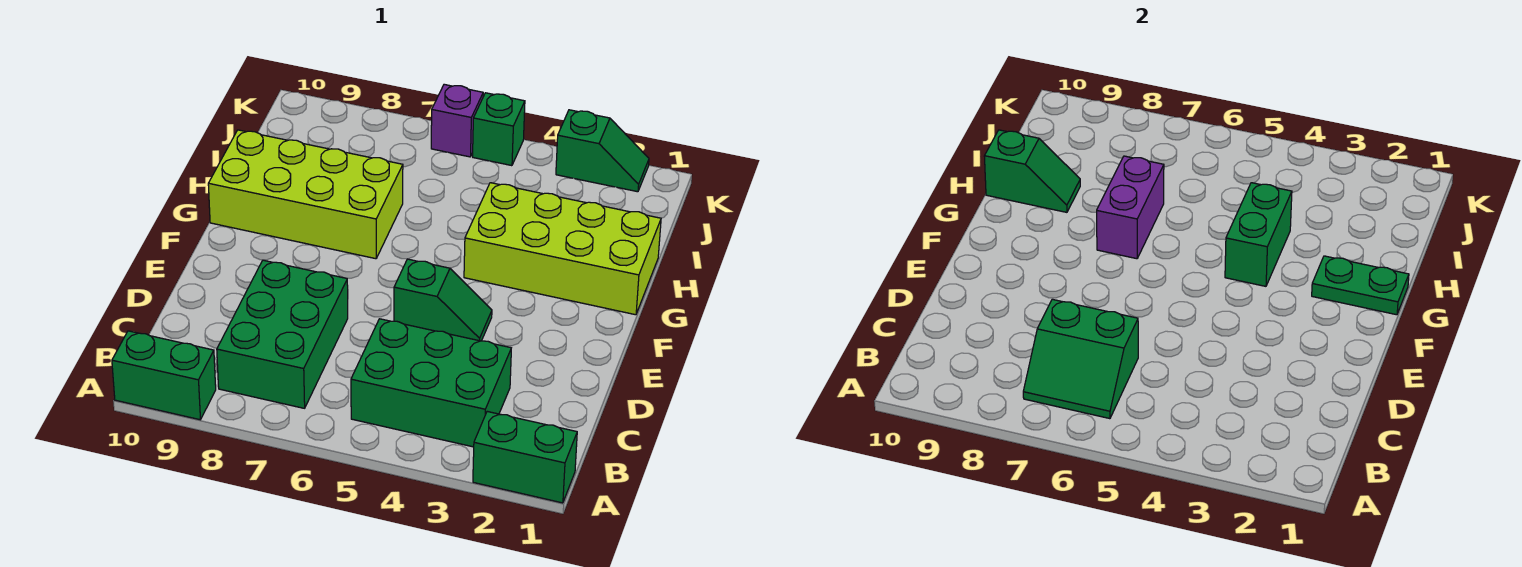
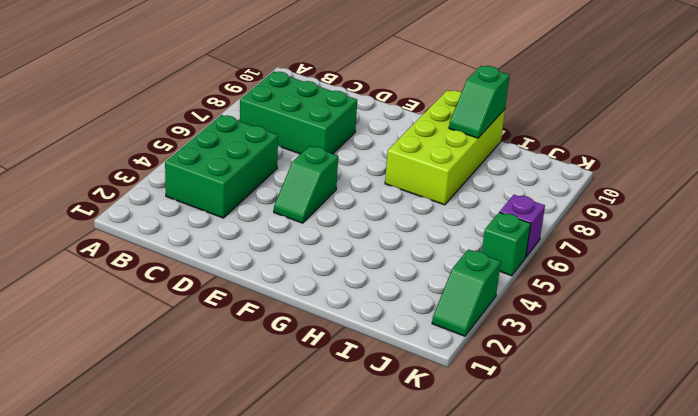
none -> green 1x2 brick [473,411,577,503]
none -> green 1x2 brick [112,331,216,420]
none -> lime 2x4 brick [464,183,661,315]

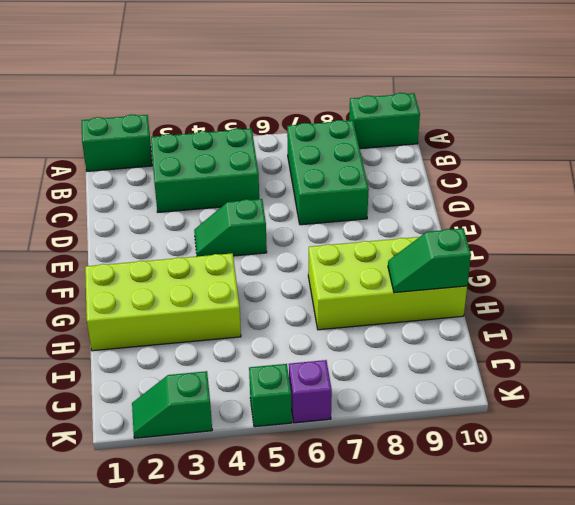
none -> green 2x2 slope [1023,299,1138,419]
none -> green 1x2 plate [1312,256,1409,315]
none -> green 1x2 brick [1225,183,1292,286]

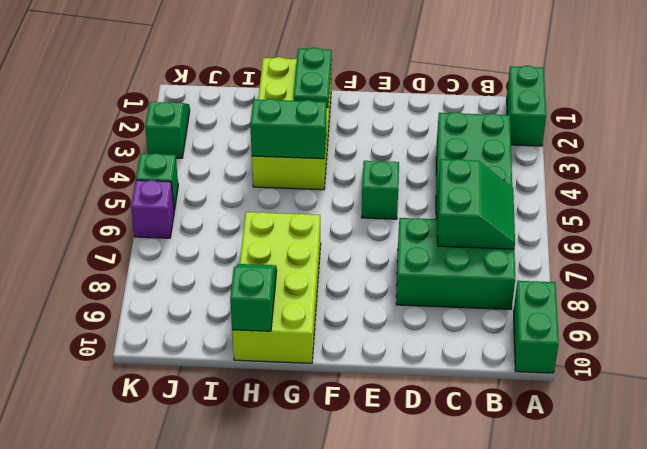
none -> purple 1x2 brick [1097,156,1164,259]

